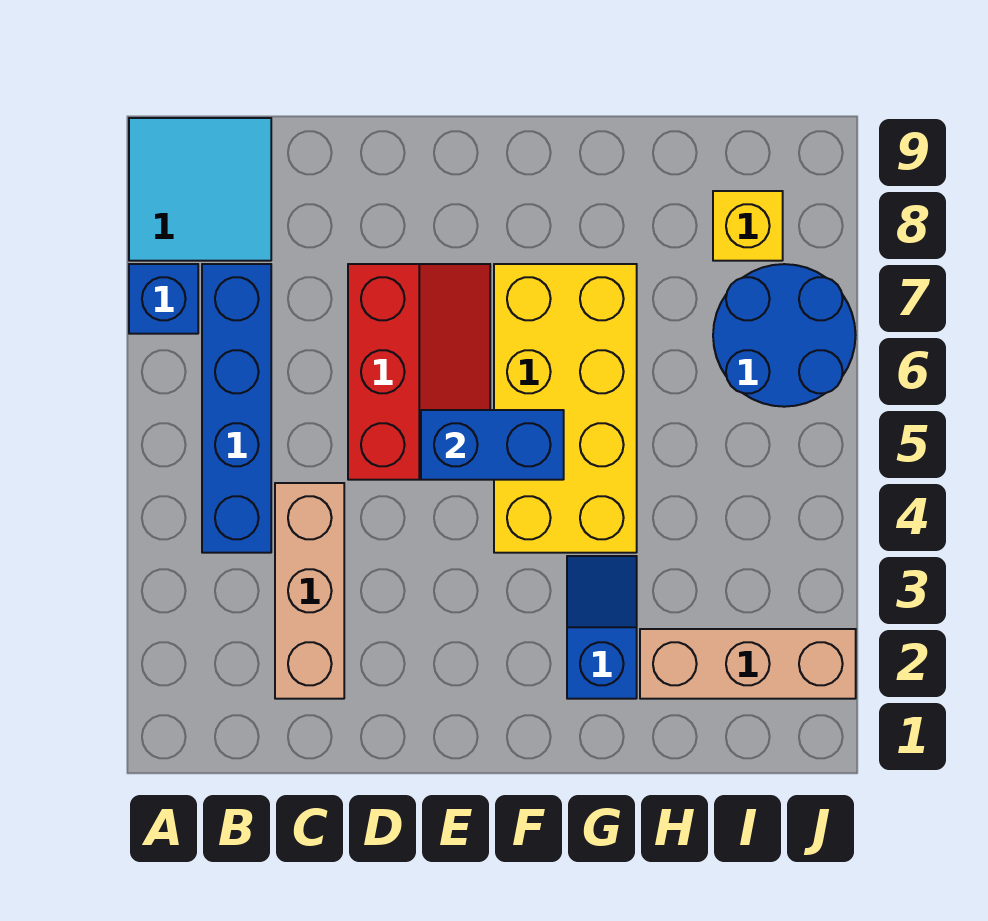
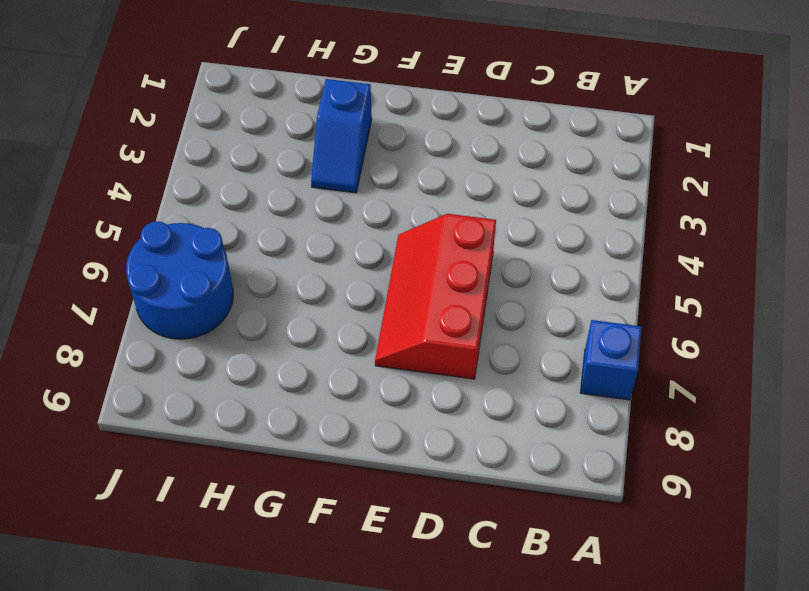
none -> cyan 2x2 tile [129,118,271,261]
none -> blue 1x4 brick [202,264,271,553]

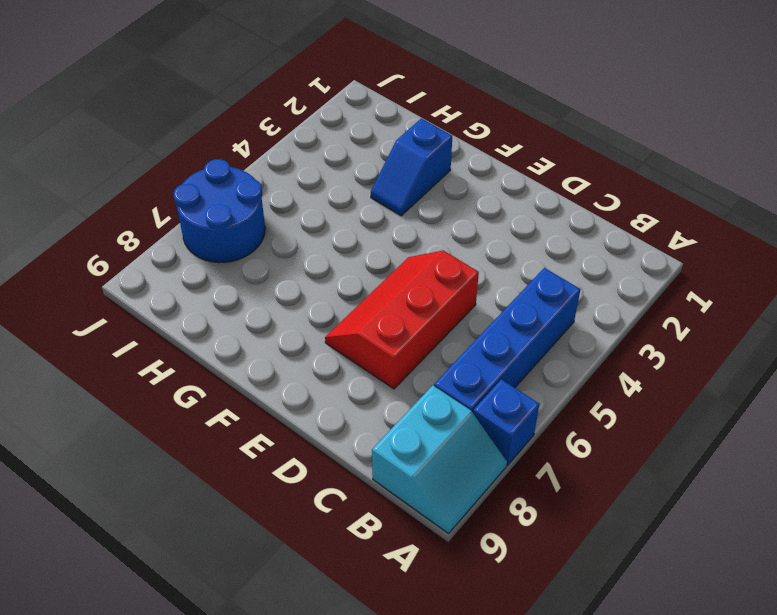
cyan 2x2 slope [372,385,507,533] -> cyan 2x2 tile [129,118,271,261]
none -> tan 1x3 brick [275,483,344,699]
none -> yellow 2x4 brick [494,264,637,553]

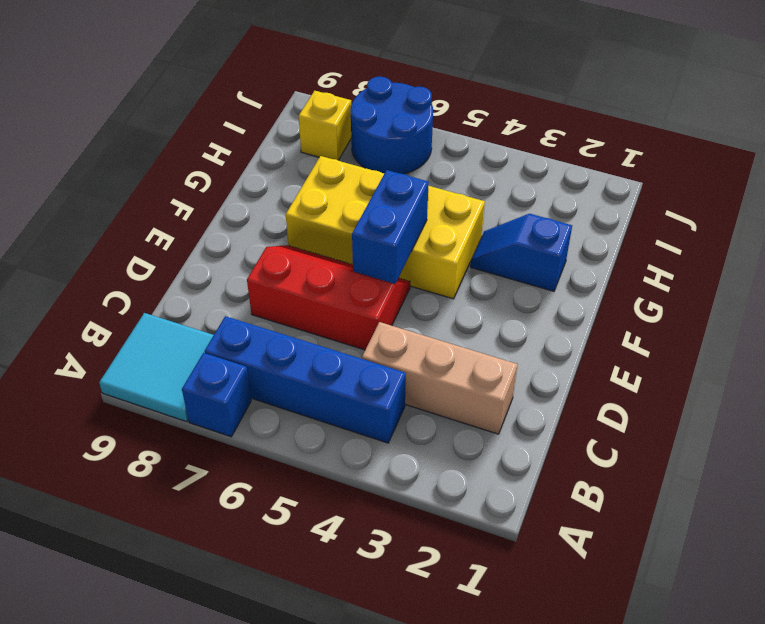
none -> tan 1x3 brick [640,629,856,699]

